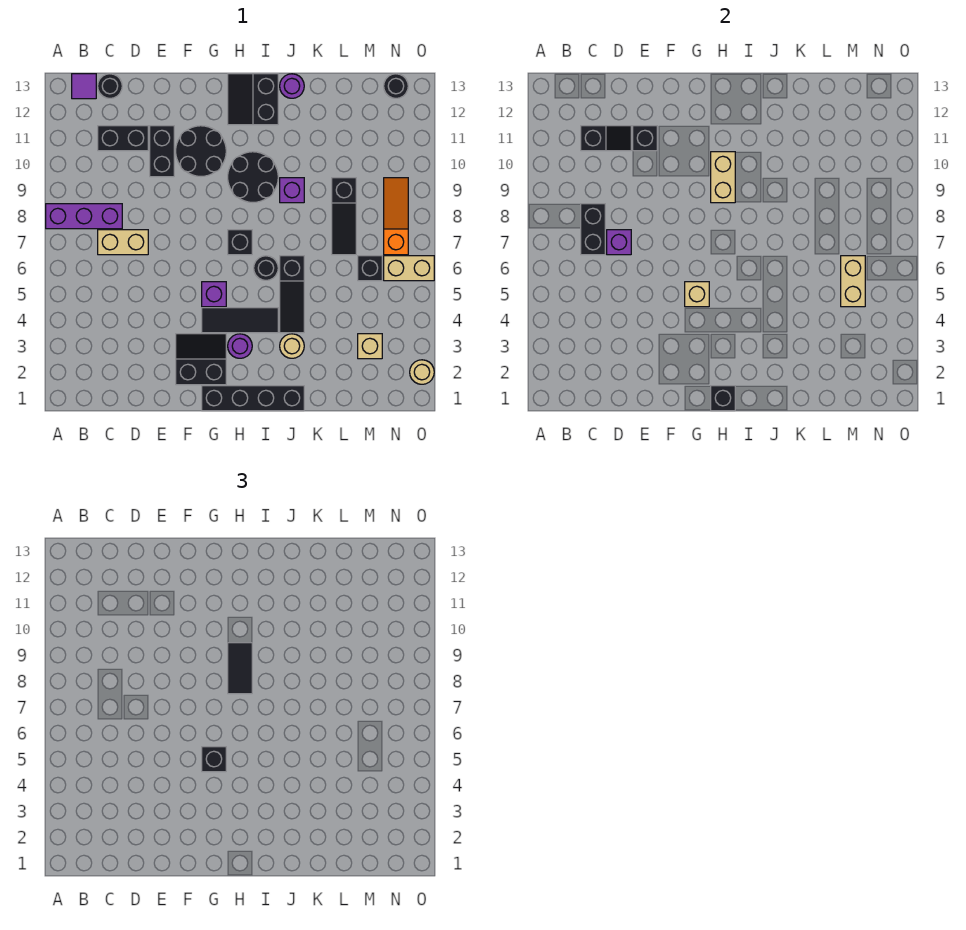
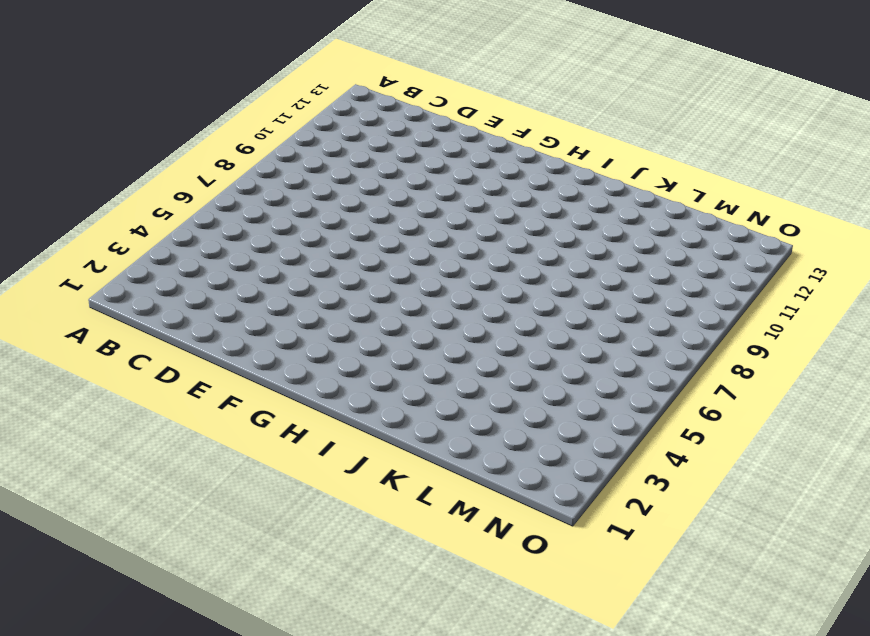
none -> purple 1x3 brick [46,204,122,229]
none -> purple 1x1 tile [72,74,96,99]
none -> tan 1x2 brick [98,230,148,255]
none -> black 1x2 brick [98,126,148,151]

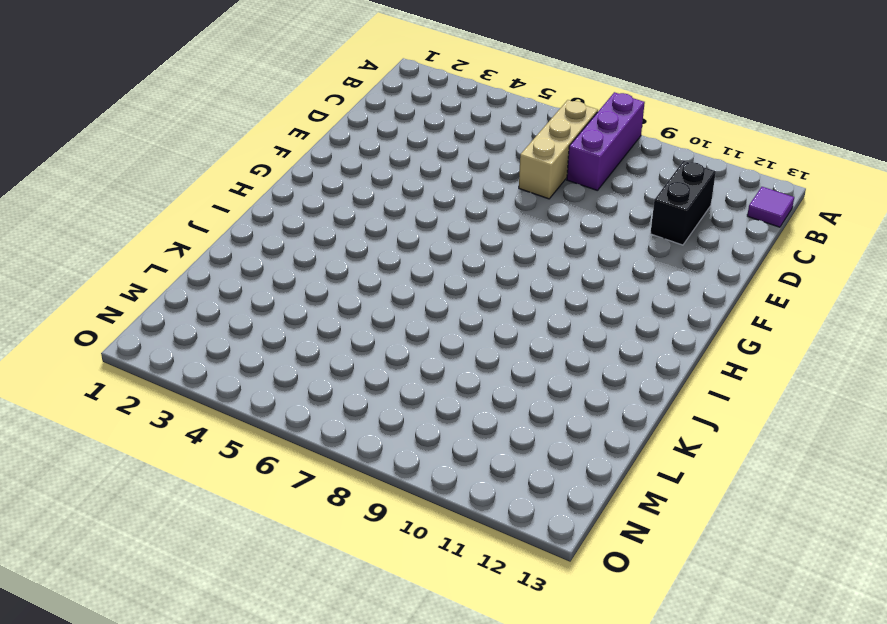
tan 1x3 brick [519,100,598,199] -> tan 1x2 brick [98,230,148,255]
none -> black 1x1 round brick [98,74,122,98]
none -> black 1x2 brick [150,126,174,177]
none -> black 2x2 slope [176,334,226,385]
none -> black 2x2 round brick [176,126,226,176]

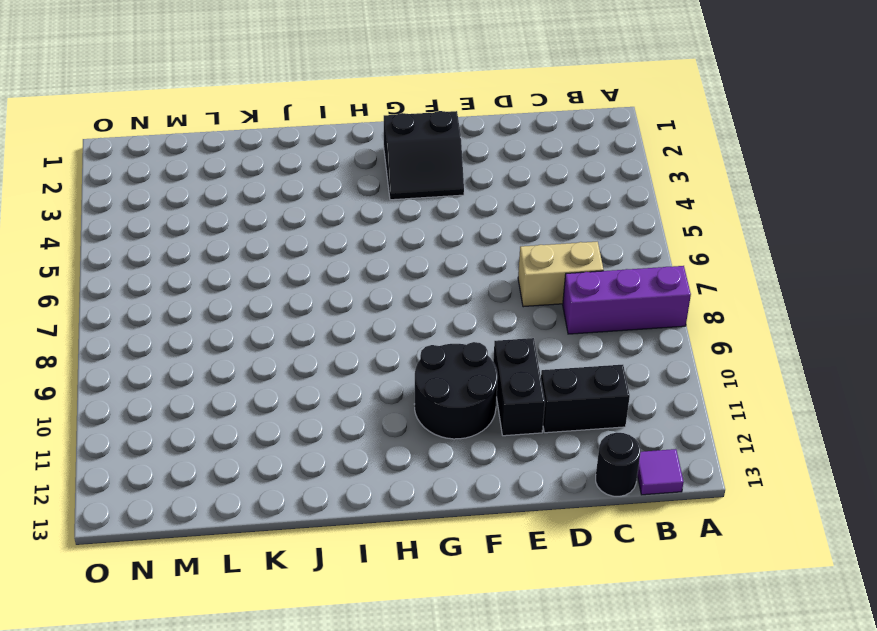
none -> black 1x4 brick [202,386,304,411]
none -> black 1x3 tile [202,308,278,333]
none -> purple 1x1 brick [202,282,226,307]
none -> purple 1x1 round brick [228,334,252,358]

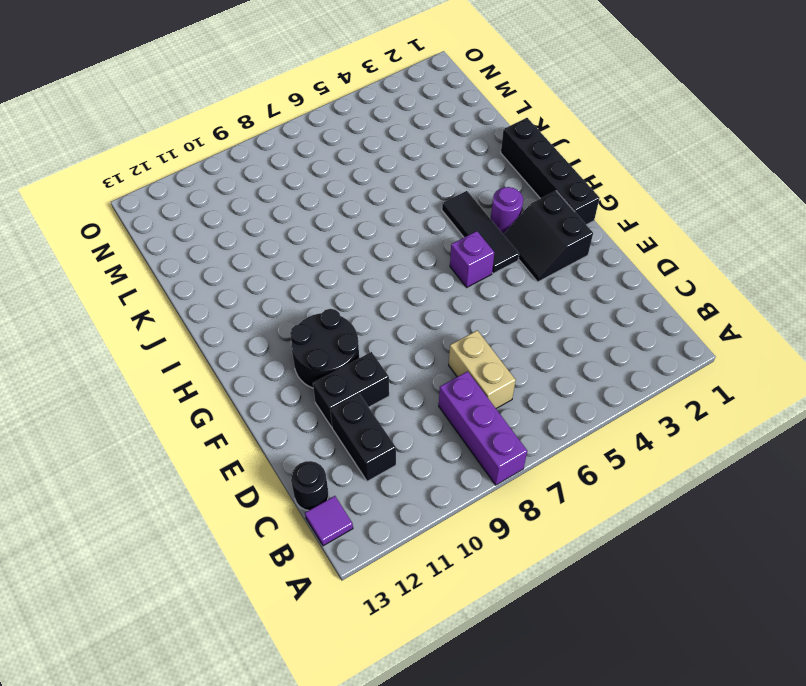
none -> black 1x1 brick [228,230,252,255]
none -> black 2x2 round brick [228,152,278,202]
none -> black 2x2 slope [228,74,278,125]
none -> black 1x1 round brick [254,256,278,280]

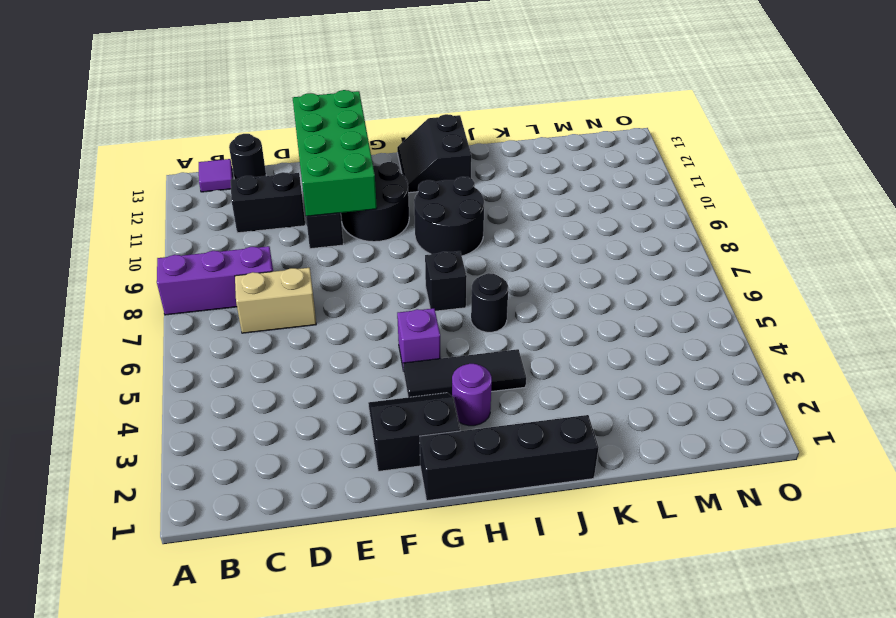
green 2x4 brick [293,90,377,216] -> black 1x1 brick [633,126,657,151]
none -> tan 1x1 round brick [280,334,304,358]
none -> black 1x3 slope [280,256,304,333]
none -> purple 1x1 brick [280,178,304,203]
none -> purple 1x1 round brick [280,74,304,98]

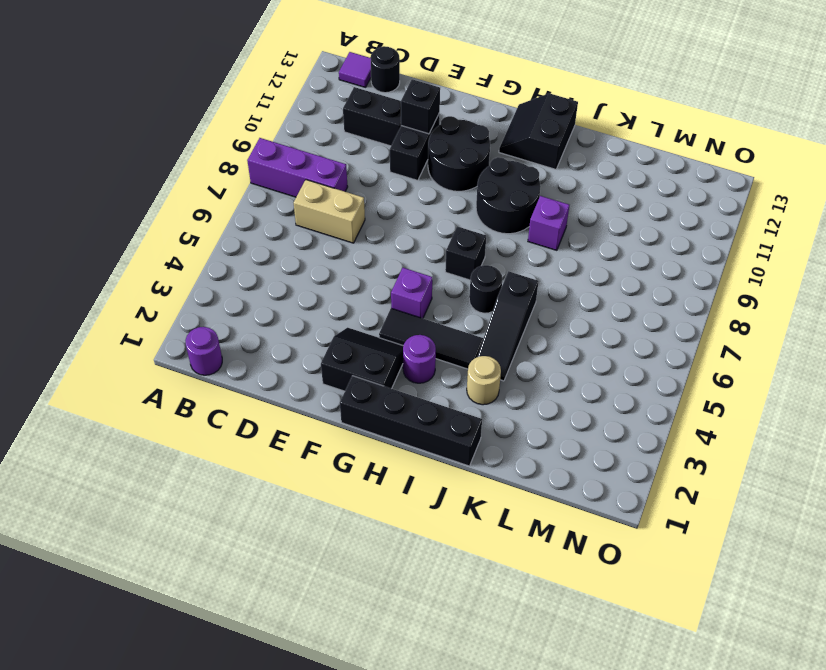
purple 1x1 round brick [185,327,222,375] -> purple 1x1 round brick moved to [280,74,304,98]
none -> black 1x3 slope [332,178,356,255]
none -> tan 1x1 brick [358,334,382,359]
none -> black 1x1 brick [358,256,382,281]
none -> tan 1x2 brick [384,256,434,281]

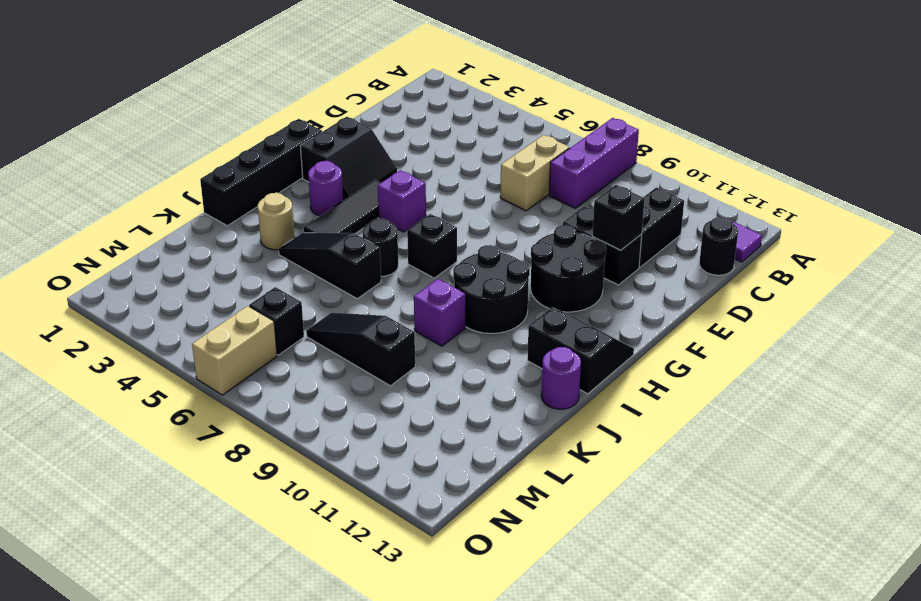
none -> tan 1x1 brick [358,334,382,359]
none -> orange 1x3 slope [384,178,408,255]
none -> black 1x1 round brick [384,74,408,98]
none -> tan 1x1 round brick [410,360,434,384]

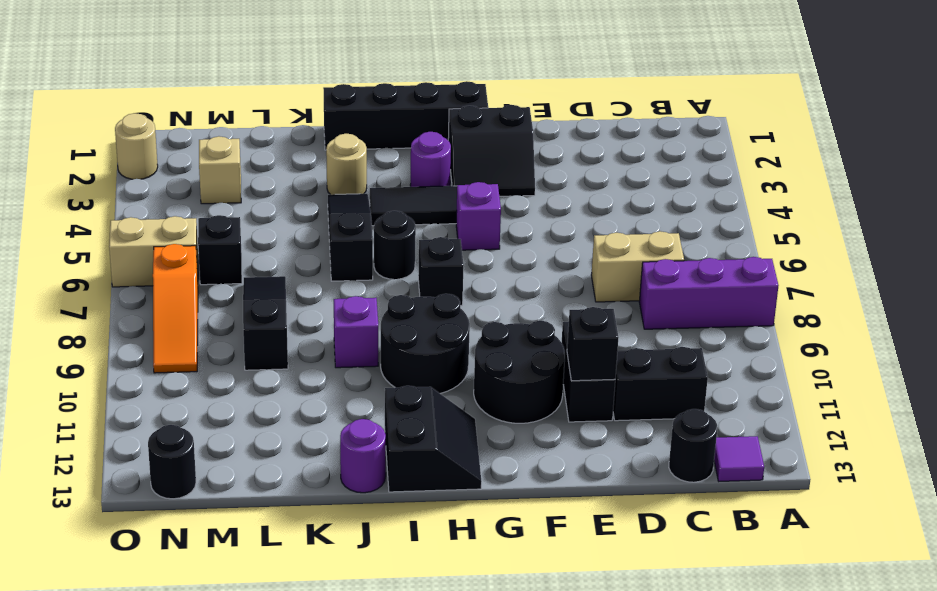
none -> black 1x2 brick [581,204,605,255]
none -> black 1x2 slope [581,126,631,151]
none -> purple 1x1 brick [607,230,631,255]
none -> tan 1x1 brick [685,282,709,307]

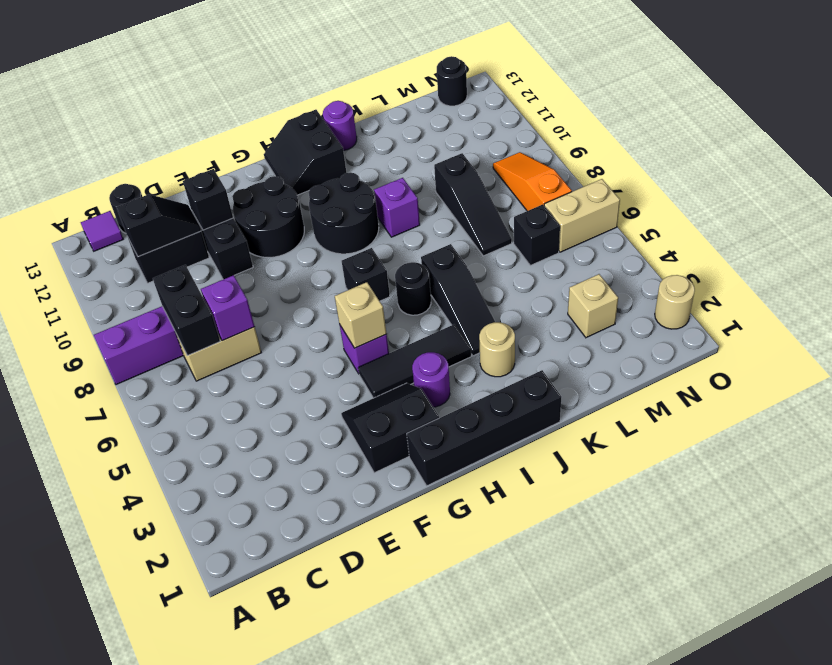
none -> black 1x1 brick [711,386,735,411]
none -> tan 1x2 brick [711,152,735,203]
none -> tan 1x2 brick [841,256,865,307]
none -> black 1x1 brick [202,747,226,772]

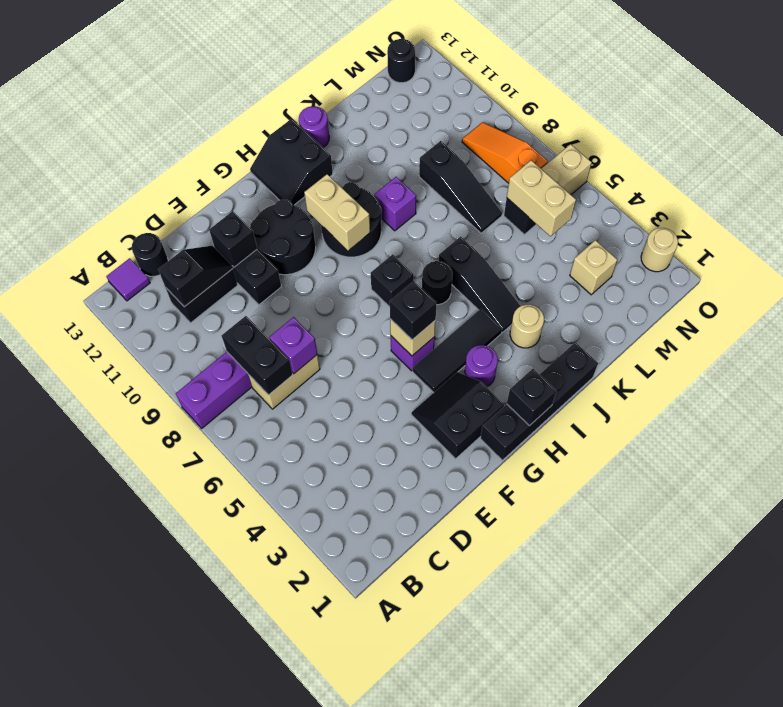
none -> black 1x2 tile [228,643,252,694]

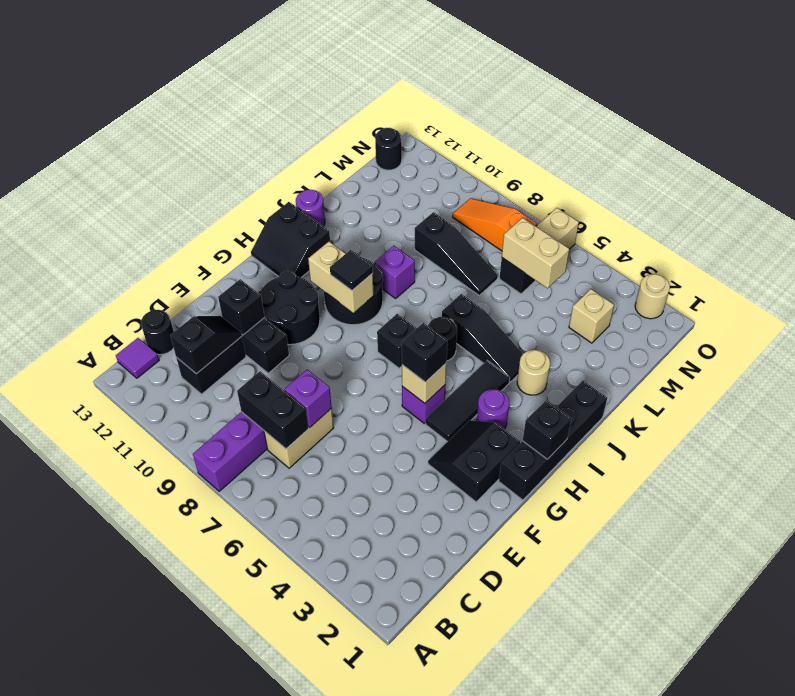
black 1x1 tile [330,250,373,290] -> black 1x2 tile [228,643,252,694]

